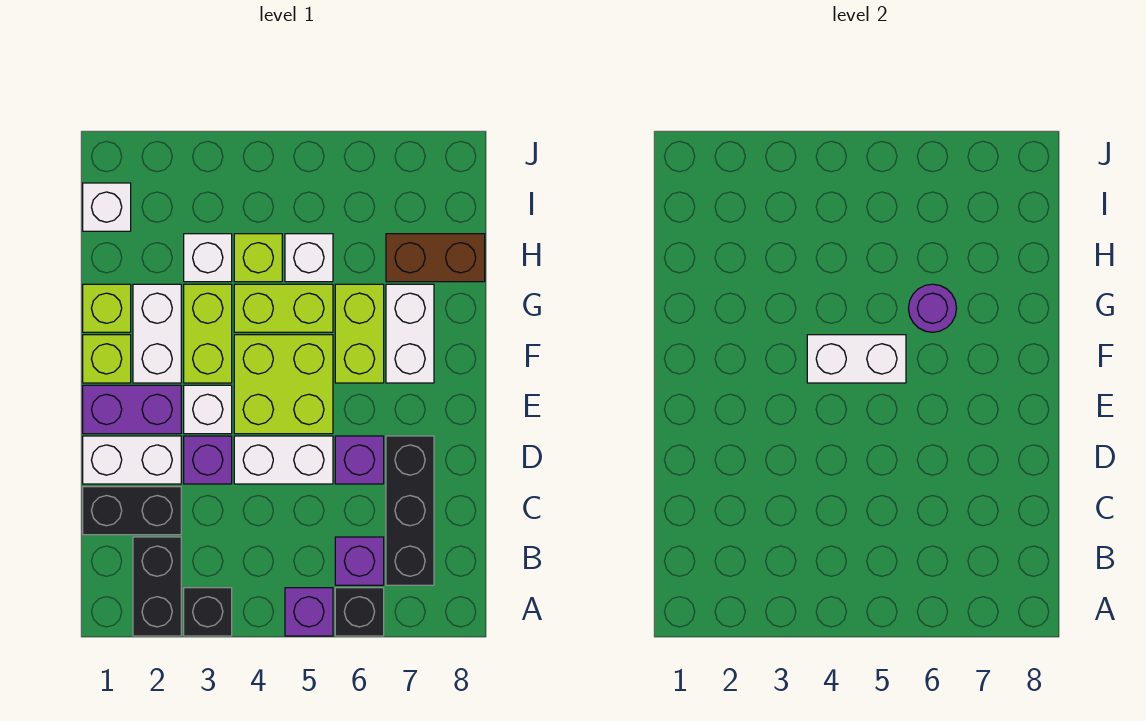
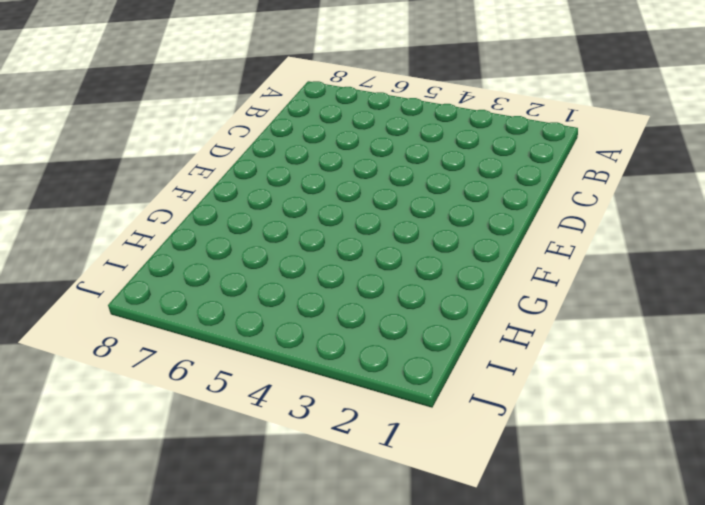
none -> black 1x2 brick [133,537,181,636]
none -> black 1x1 brick [184,588,232,636]
none -> purple 1x1 brick [285,588,333,636]

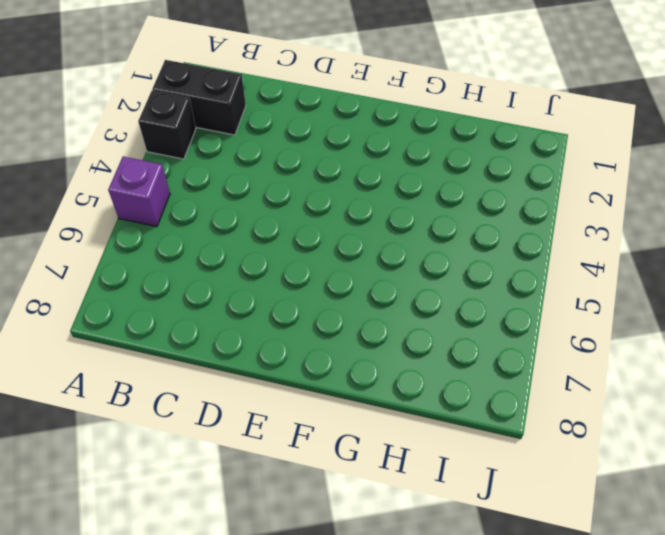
none -> black 1x1 brick [335,588,384,636]
none -> purple 1x1 brick [335,537,384,585]
none -> black 1x3 brick [386,436,434,585]

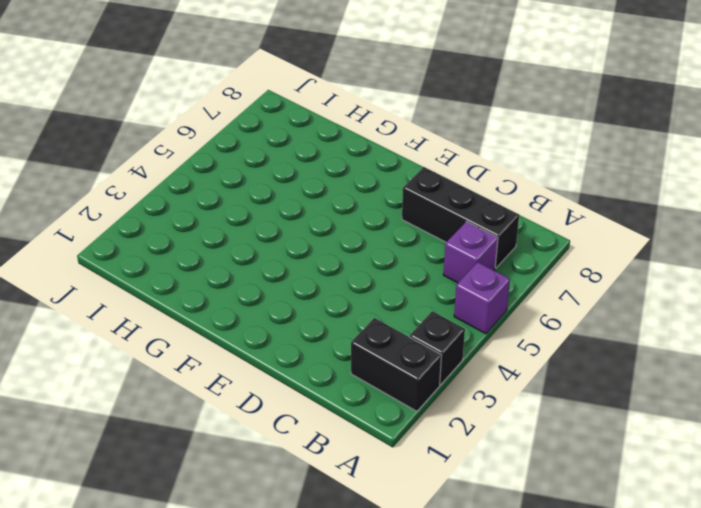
none -> black 1x1 brick [335,588,384,636]
none -> black 1x2 brick [83,487,181,535]
none -> white 1x2 brick [83,436,181,484]

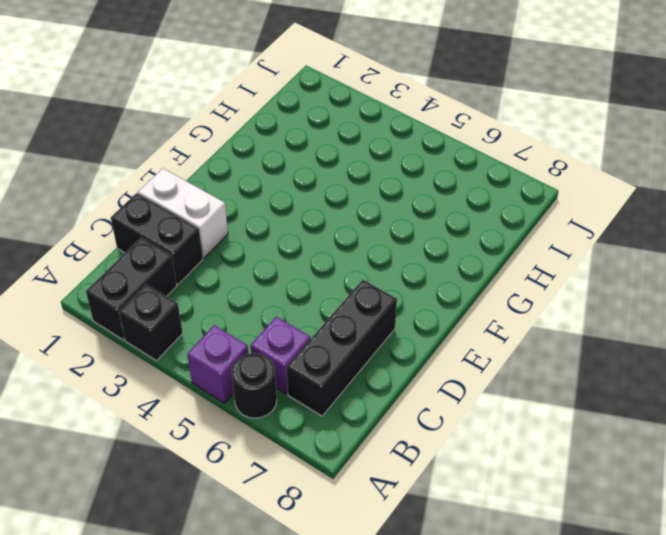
black 1x1 round brick [232,353,277,418] -> black 1x1 brick [335,588,384,636]
none -> purple 1x1 brick [184,436,232,484]
none -> white 1x2 brick [234,436,333,484]
none -> purple 1x1 brick [335,436,384,484]

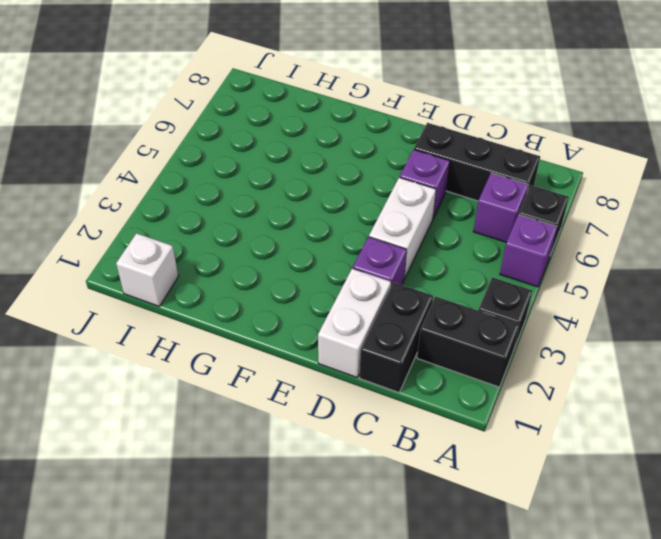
none -> purple 1x2 brick [83,385,181,434]
none -> white 1x1 brick [184,385,232,434]
none -> lime 2x2 brick [234,335,333,434]

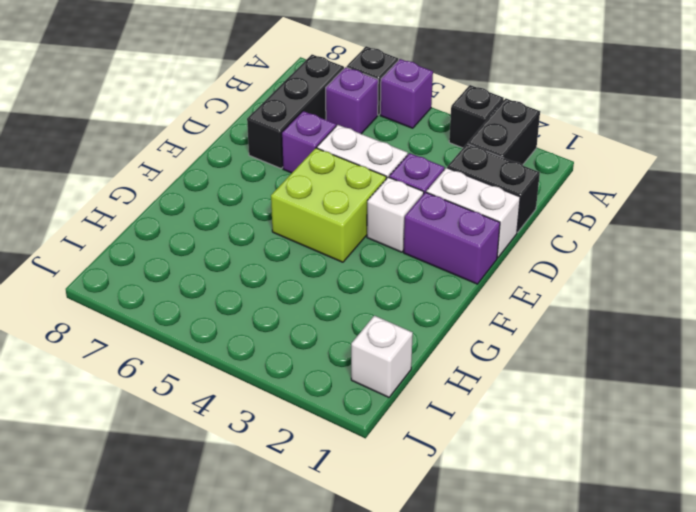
none -> lime 1x1 brick [83,335,131,383]
none -> white 1x2 brick [133,284,181,383]
none -> lime 1x2 brick [184,284,232,383]

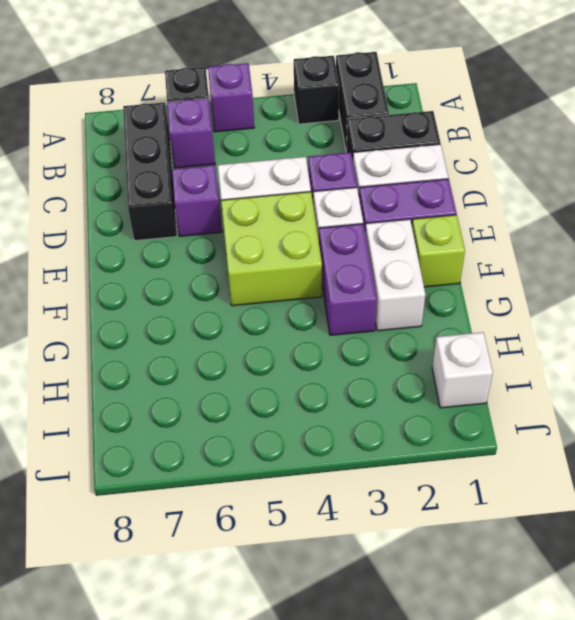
purple 1x2 brick [319,224,377,335] -> lime 1x2 brick [184,284,232,383]
none -> lime 1x2 brick [335,284,384,383]
none -> white 1x2 brick [386,284,434,383]
none -> lime 1x1 brick [83,284,131,332]

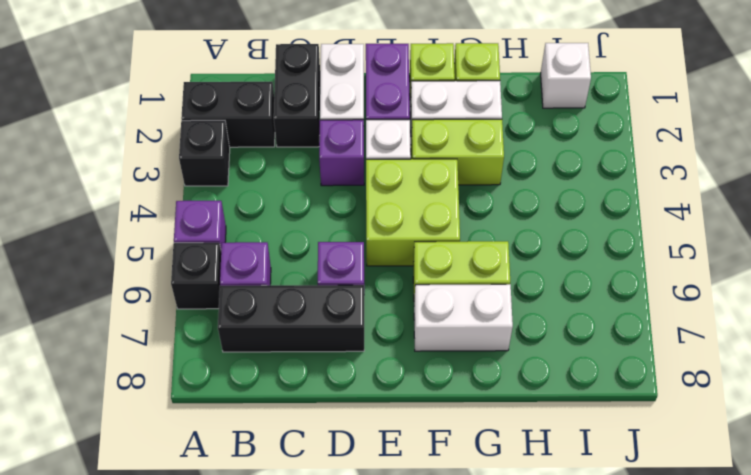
none -> white 1x2 brick [234,436,333,484]
none -> lime 1x2 brick [234,284,333,332]
none -> white 1x1 brick [184,234,232,282]

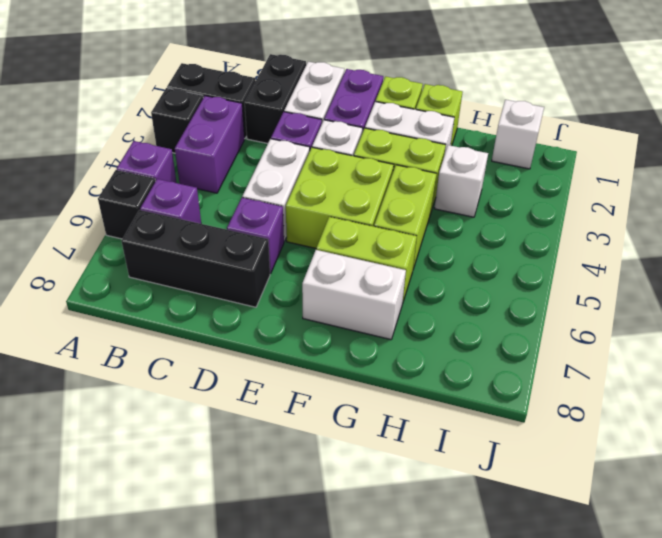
purple 1x2 brick [175,96,244,193] -> none
none -> lime 1x1 brick [234,234,282,282]
none -> white 1x1 brick [285,234,333,282]
none -> brown 1x2 brick [386,234,485,282]

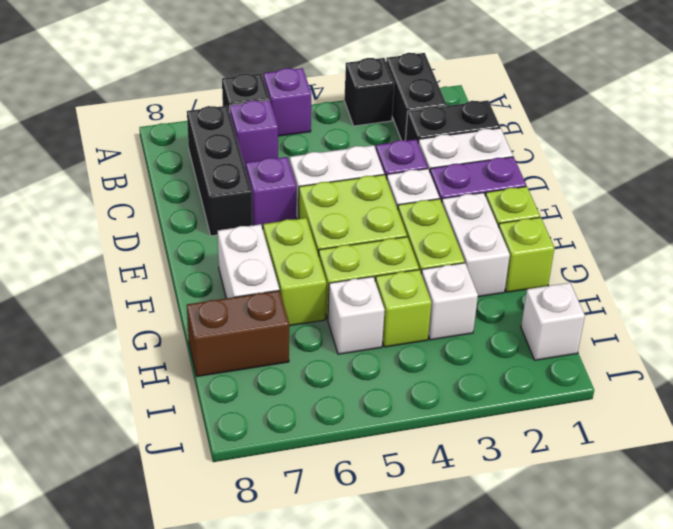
none -> white 1x2 brick [807,335,906,383]
none -> purple 1x1 round brick [908,284,957,332]

